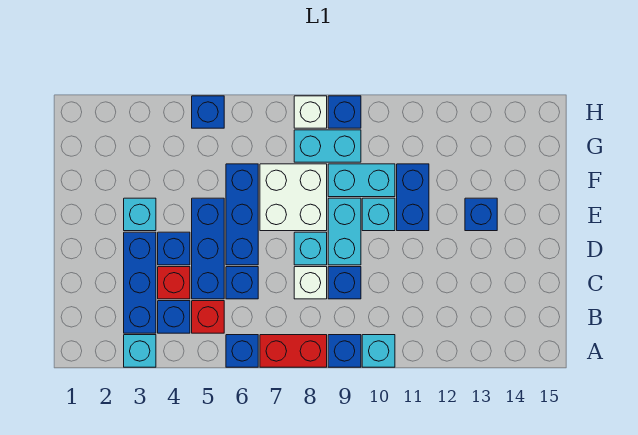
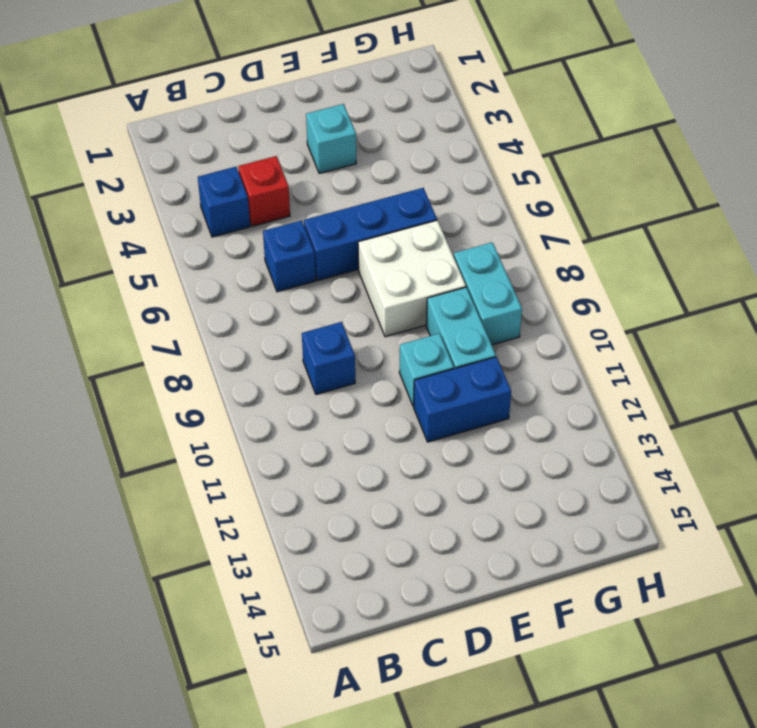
none -> cyan 1x1 brick [124,335,156,367]
none -> blue 1x1 brick [226,335,258,367]
none -> red 1x2 brick [260,335,327,367]

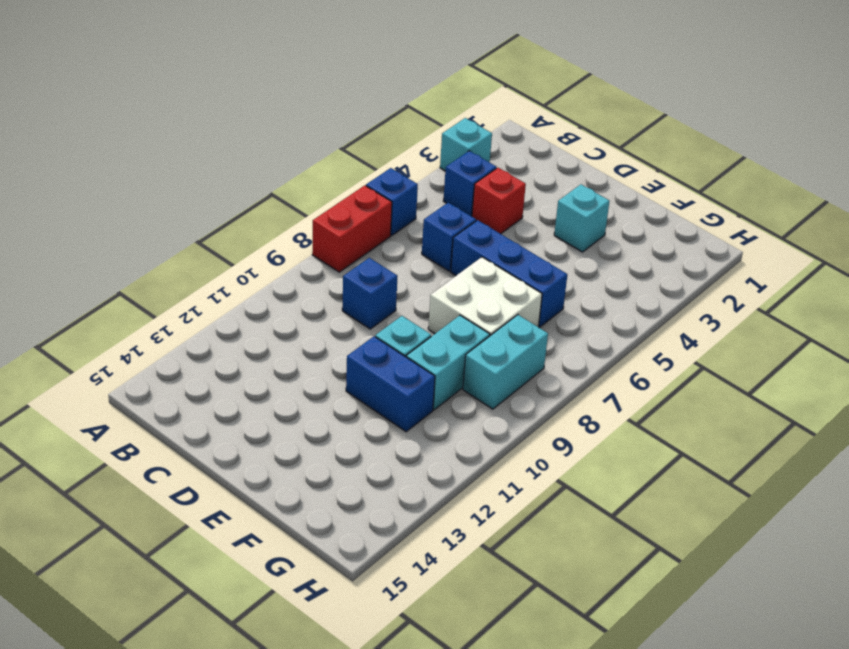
none -> blue 1x1 brick [328,335,361,367]
none -> cyan 1x1 brick [362,335,395,367]
none -> blue 1x3 brick [124,232,156,333]

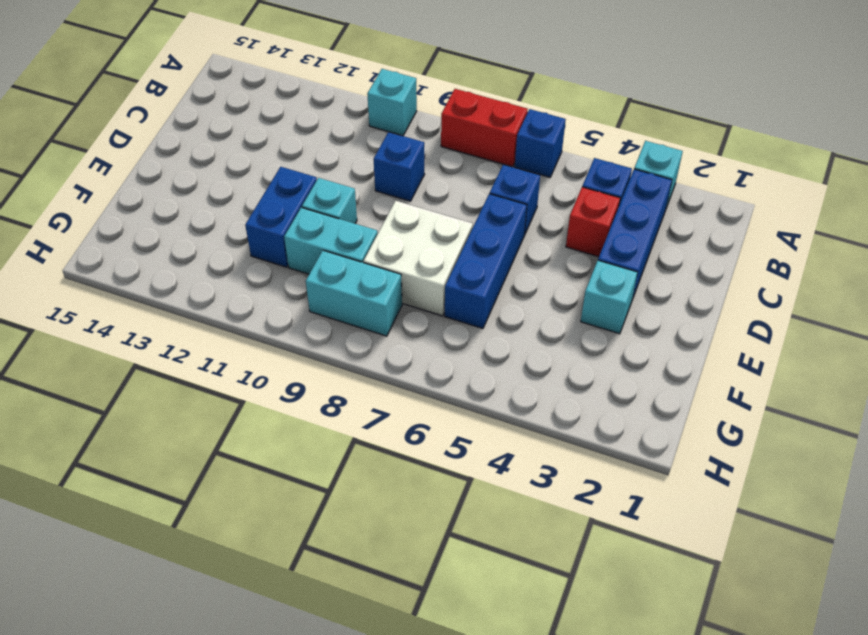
none -> blue 1x1 brick [328,335,361,367]
none -> red 1x1 brick [192,301,224,333]
none -> blue 1x3 brick [192,198,224,299]

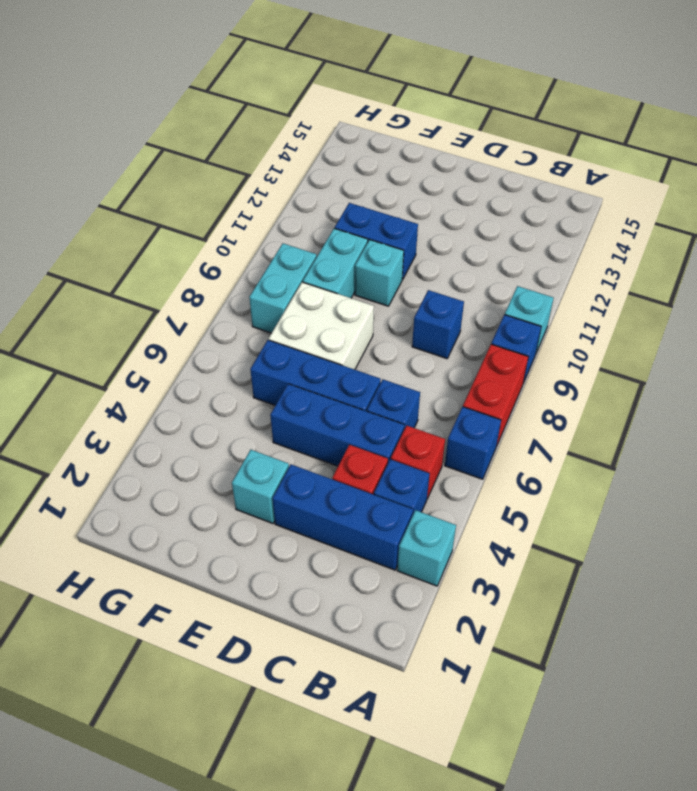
none -> white 1x1 brick [294,267,327,299]
none -> blue 1x1 brick [158,232,190,265]
none -> cyan 1x1 brick [294,232,327,265]

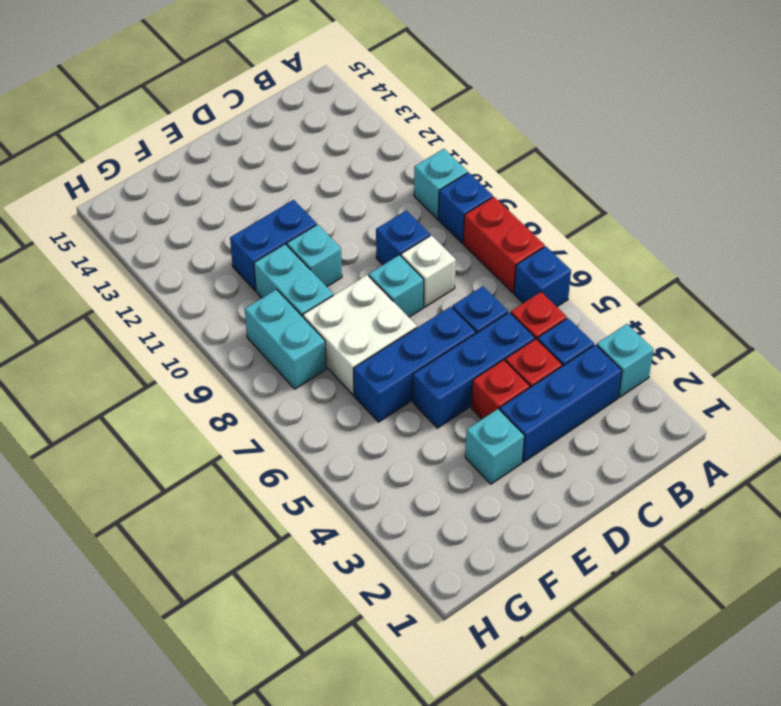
red 1x1 brick [471,360,530,419] -> blue 1x1 brick [158,232,190,265]
none -> cyan 1x2 brick [328,198,361,265]
none -> blue 1x1 brick [465,198,497,231]
none -> blue 1x1 brick [192,96,224,128]

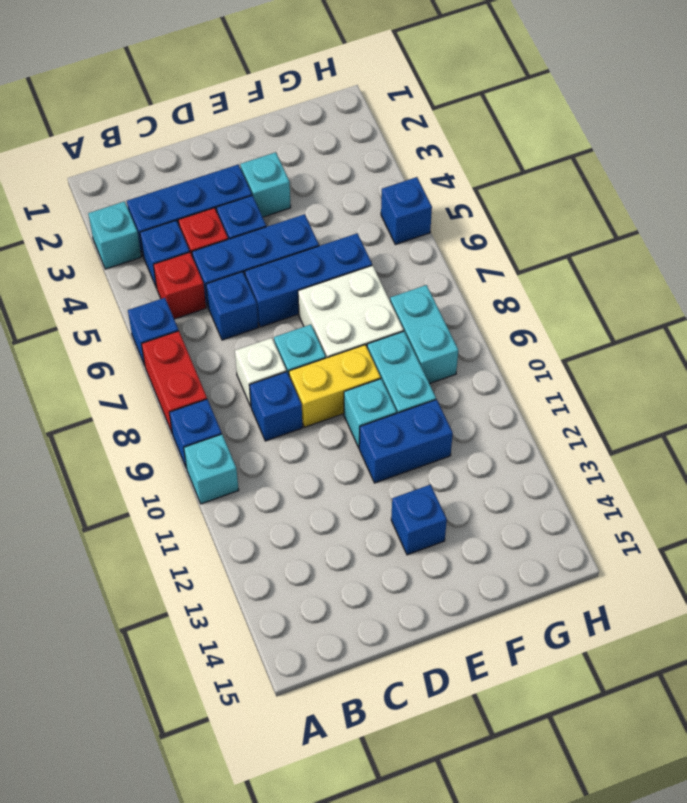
yellow 1x2 brick [289,345,381,427] -> cyan 1x2 brick [328,198,361,265]
none -> white 1x1 brick [294,96,327,128]
none -> blue 1x1 brick [328,96,361,128]

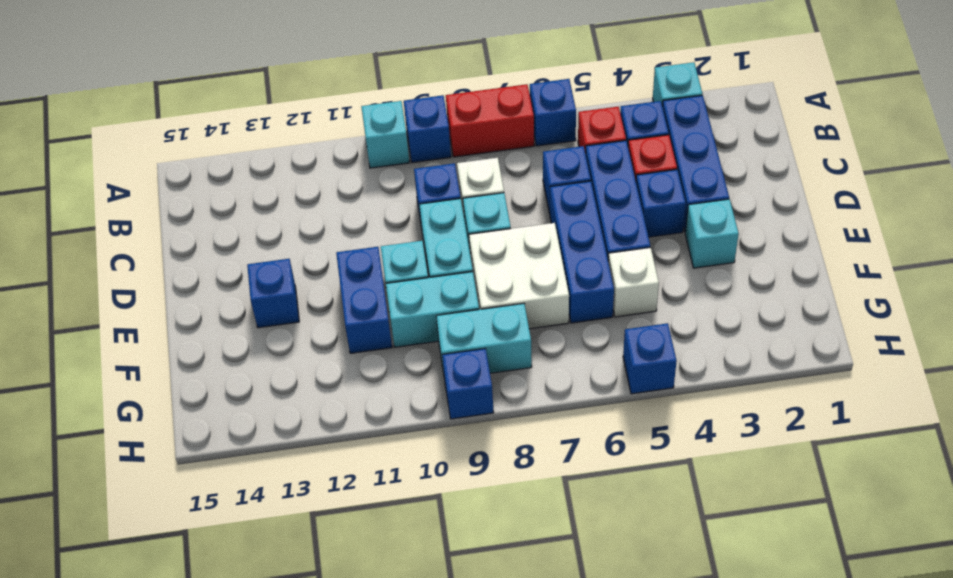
white 1x1 brick [608,247,659,317] -> white 1x1 brick moved to [294,96,327,128]

